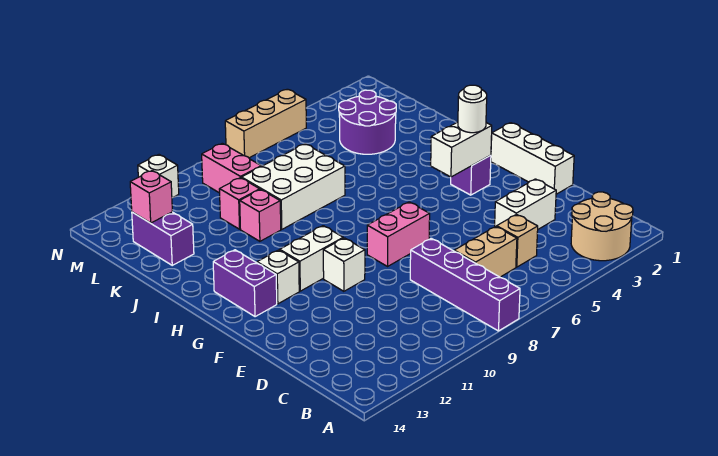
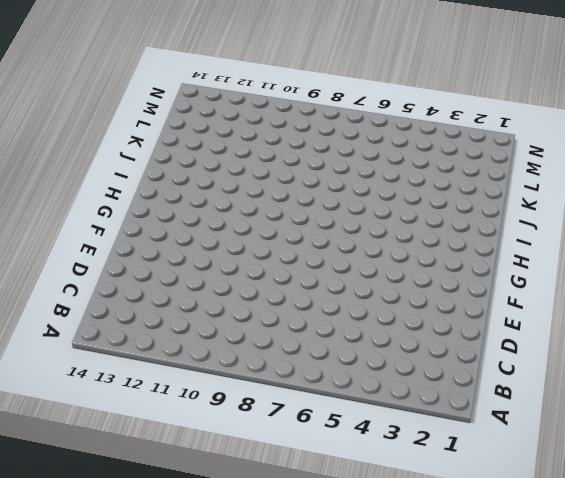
none -> tan 2x2 round brick [571,192,633,261]
none -> purple 1x4 brick [410,238,520,331]
none -> tan 1x1 brick [497,214,538,267]

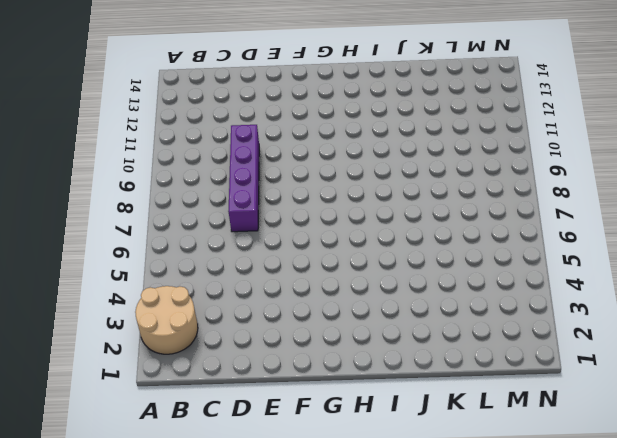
purple 1x4 brick [228,125,259,232] -> purple 1x4 brick turned to [410,238,520,331]
none -> tan 1x1 brick [497,214,538,267]
none -> tan 1x2 brick [454,226,517,277]
none -> white 1x2 brick [495,179,556,229]

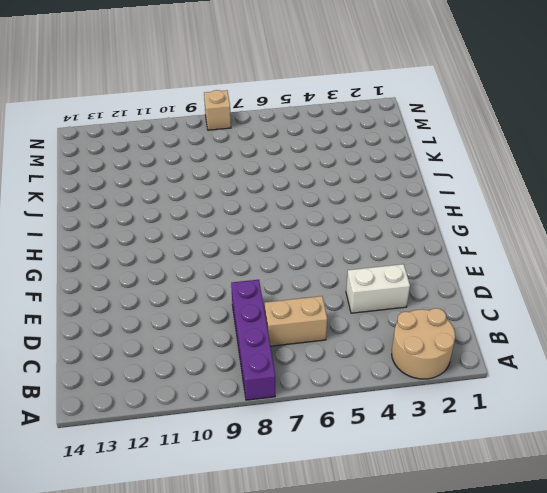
tan 1x1 brick [204,90,231,130] -> tan 1x1 brick moved to [497,214,538,267]
none -> white 1x3 brick [491,123,574,194]
none -> pink 1x2 brick [367,202,430,266]
none -> white 1x1 brick [323,238,365,291]

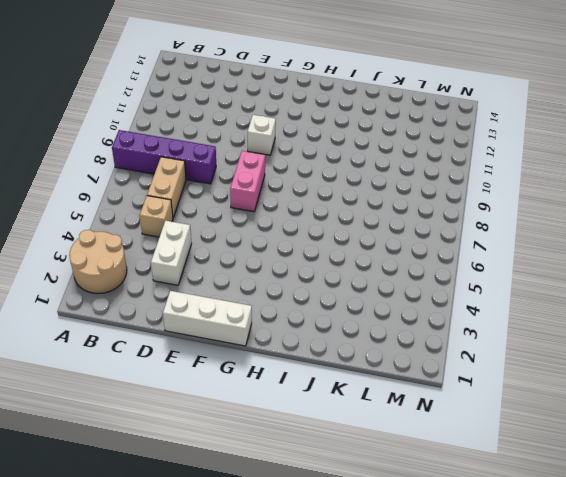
none -> purple 1x1 brick [451,155,491,195]
none -> white 1x2 brick [280,226,343,291]
none -> white 1x1 brick [257,250,299,304]

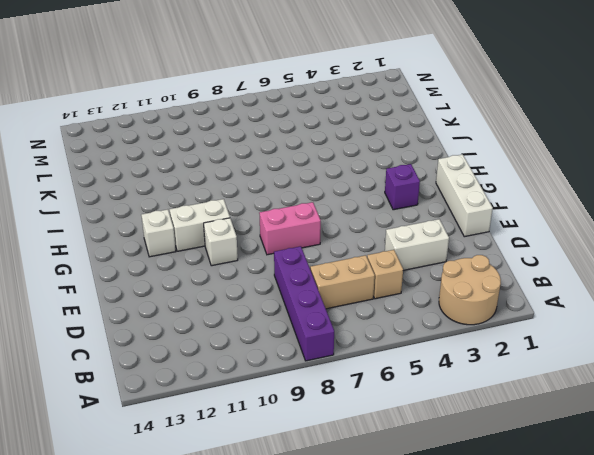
none -> purple 1x2 brick [213,250,277,317]
none -> white 2x3 brick [241,144,345,229]
none -> pink 1x1 brick [240,189,281,241]

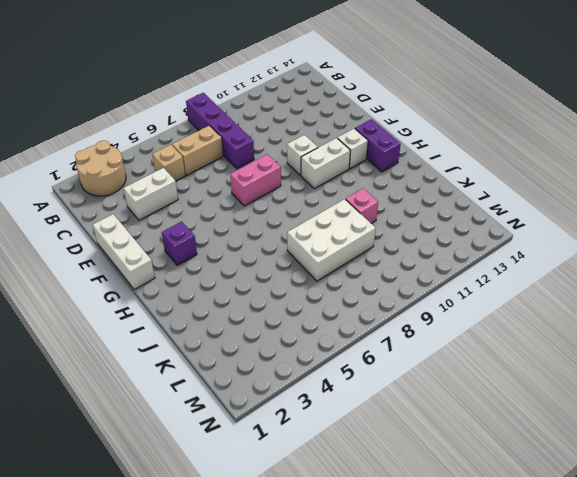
none -> purple 2x2 round brick [339,90,396,154]
none -> pink 1x1 brick [219,178,260,229]
none -> purple 1x2 brick [132,212,194,265]

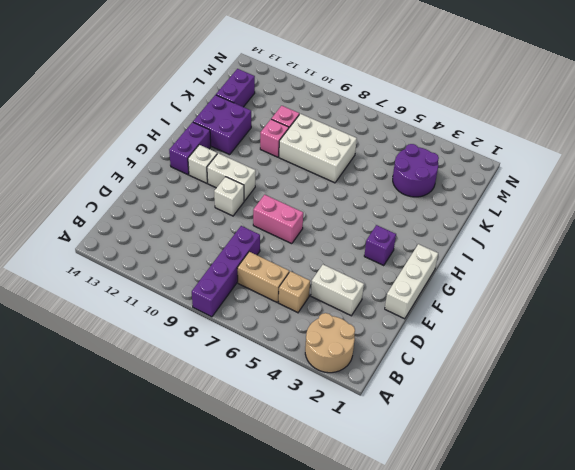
purple 2x2 brick [193,95,251,155] -> none
none -> pink 1x2 brick [202,143,261,193]
none -> tan 1x3 brick [225,89,306,158]
none -> white 1x1 brick [138,155,179,198]

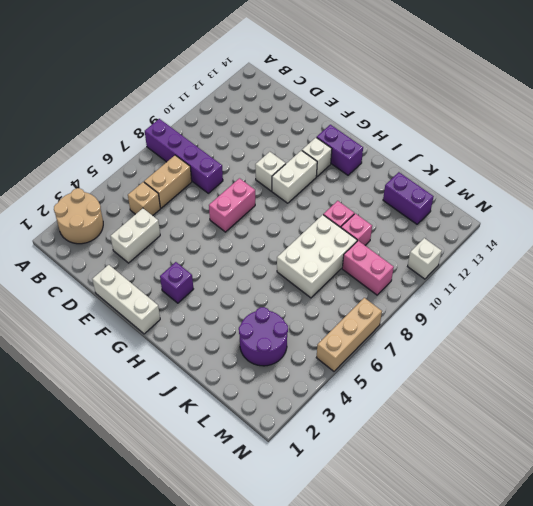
none -> white 1x2 brick [431,122,492,177]
none -> pink 1x1 brick [130,171,172,223]
none -> white 1x1 round brick [458,85,487,133]

